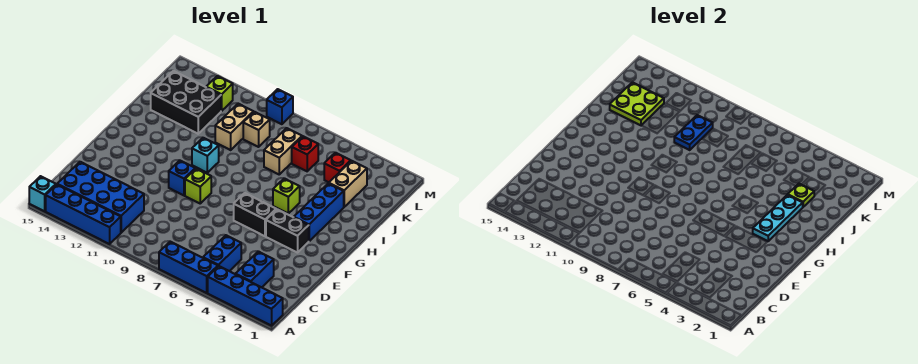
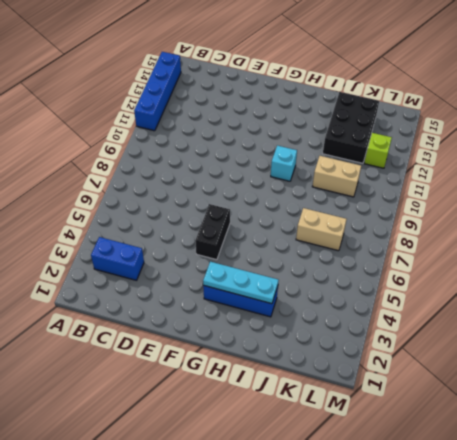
none -> blue 1x4 brick [208,266,283,326]
none -> blue 1x3 brick [159,242,218,293]
none -> cyan 1x1 brick [29,176,56,211]

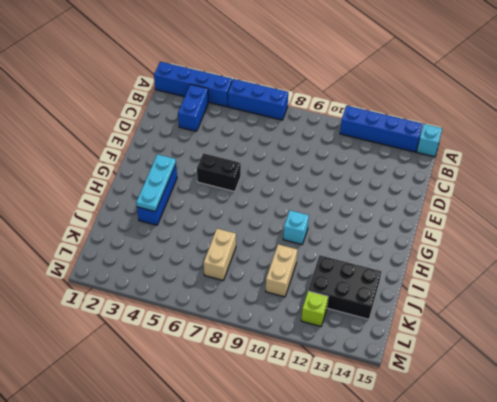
none -> blue 1x2 brick [203,235,241,271]
none -> blue 2x4 brick [57,162,144,233]
none -> black 1x2 brick [266,209,309,253]

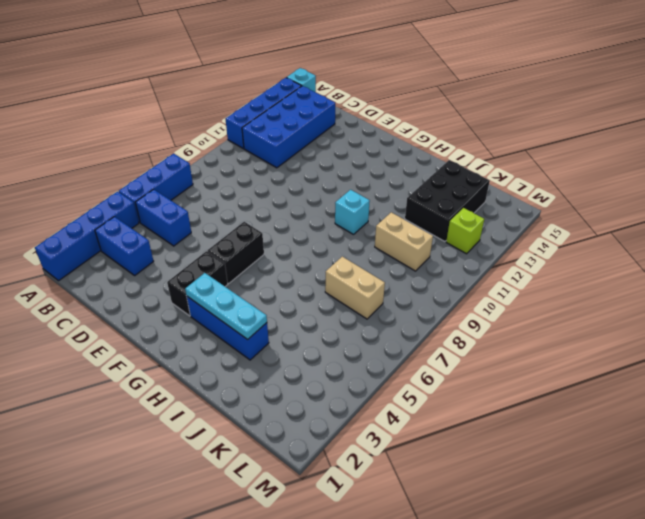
none -> lime 1x1 brick [185,168,211,203]
none -> blue 1x1 brick [169,160,195,195]
none -> lime 1x1 brick [273,178,300,213]

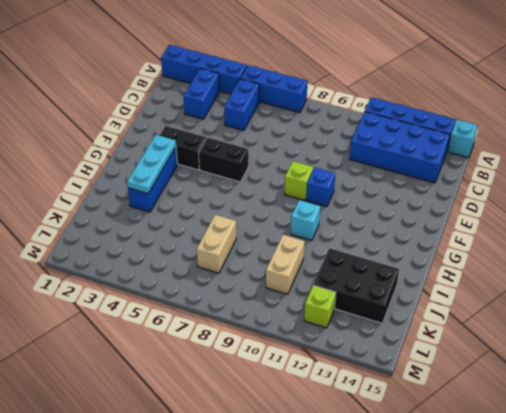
none -> lime 1x1 brick [273,178,300,213]
none -> tan 1x2 brick [329,161,367,207]
none -> red 1x1 brick [324,153,351,182]

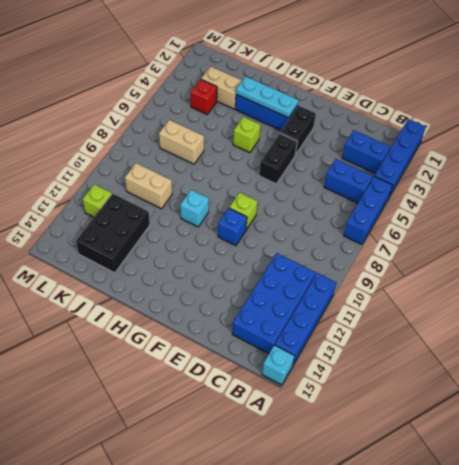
none -> red 1x1 brick [292,136,318,171]
none -> tan 1x1 brick [243,112,270,147]
none -> blue 1x1 brick [267,89,293,124]

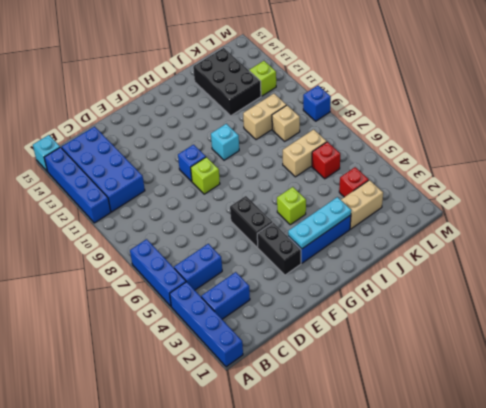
none -> lime 1x1 plate [788,184,814,207]
none -> blue 1x2 plate [674,115,713,150]
none -> lime 2x2 plate [610,82,664,125]

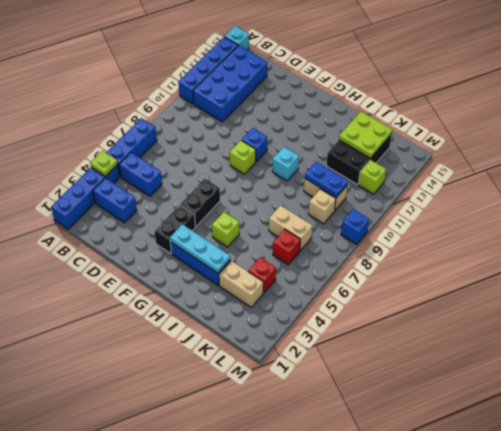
lime 1x1 plate [90,151,118,176] -> lime 1x1 plate moved to [788,184,814,207]

